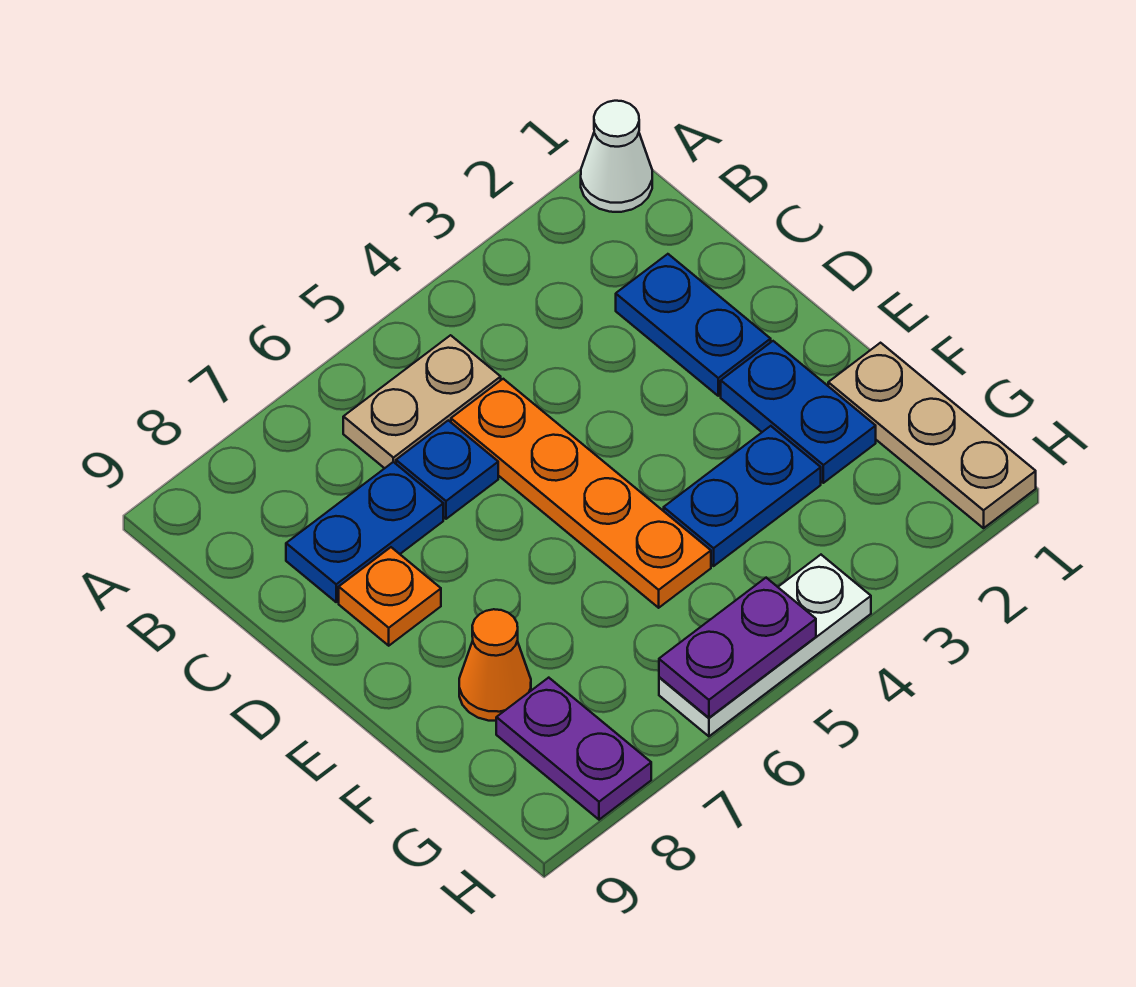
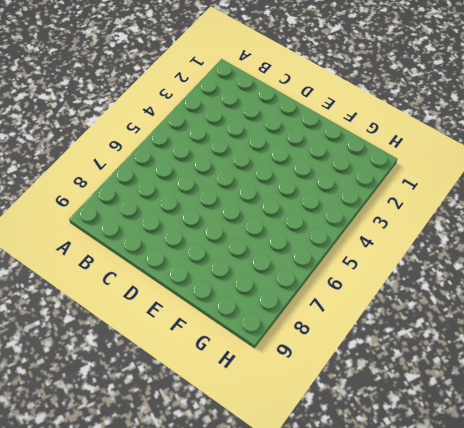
none -> white 1x1 cone [581,101,652,212]
none -> tan 1x2 plate [343,335,501,468]
none -> blue 1x2 plate [616,254,771,396]

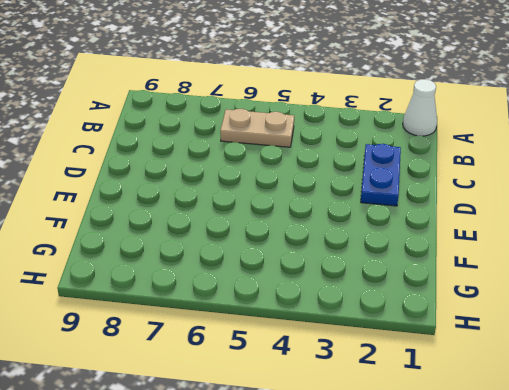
none -> orange 1x4 plate [451,379,711,608]
none -> blue 1x1 plate [396,420,498,519]
none -> blue 1x2 plate [286,462,443,602]

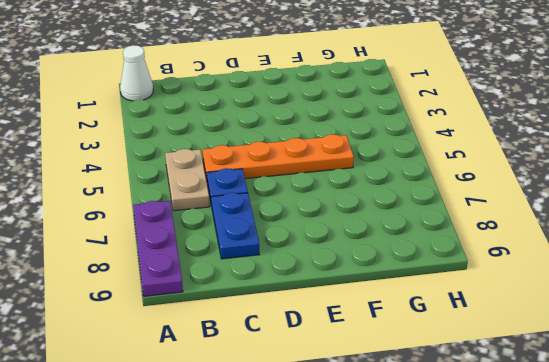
purple 1x3 plate [133,201,183,296] -> none
none -> blue 1x2 plate [616,254,771,396]
none -> orange 1x1 plate [339,547,441,646]
none -> blue 1x2 plate [721,341,876,483]

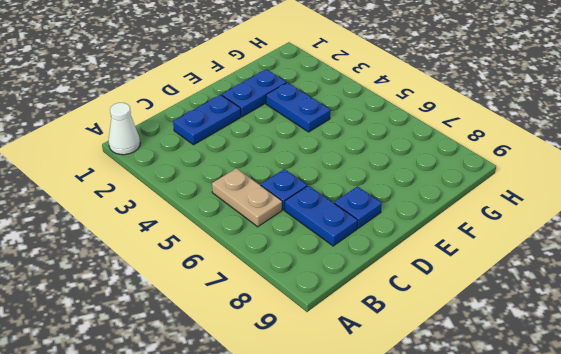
blue 1x1 plate [334,186,382,228] -> orange 1x1 plate [339,547,441,646]
none -> orange 1x4 plate [451,379,711,608]
none -> tan 1x3 plate [828,343,1036,528]
none -> orange 1x1 cone [459,609,531,721]

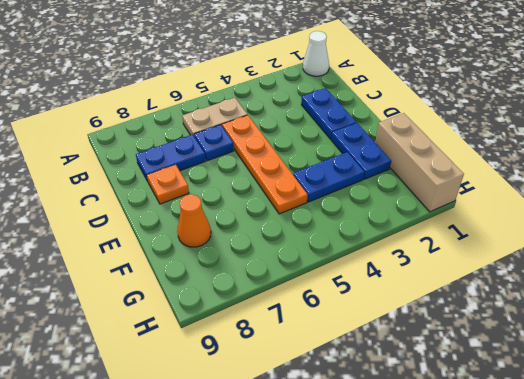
tan 1x3 brick [375,113,464,212] -> tan 1x3 plate [828,343,1036,528]
none -> purple 1x2 plate [496,678,651,820]
none -> white 1x3 plate [659,555,871,736]
none -> purple 1x2 plate [659,578,816,718]

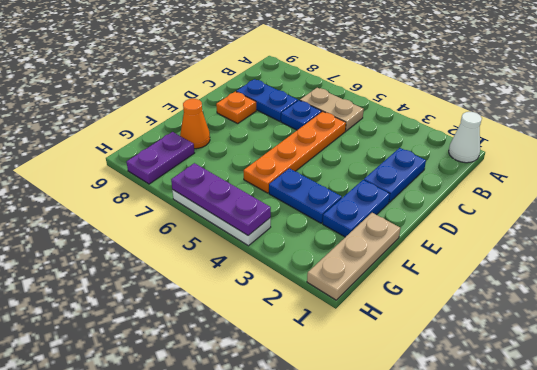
purple 1x3 plate [171,163,271,235] -> purple 1x2 plate [659,578,816,718]

